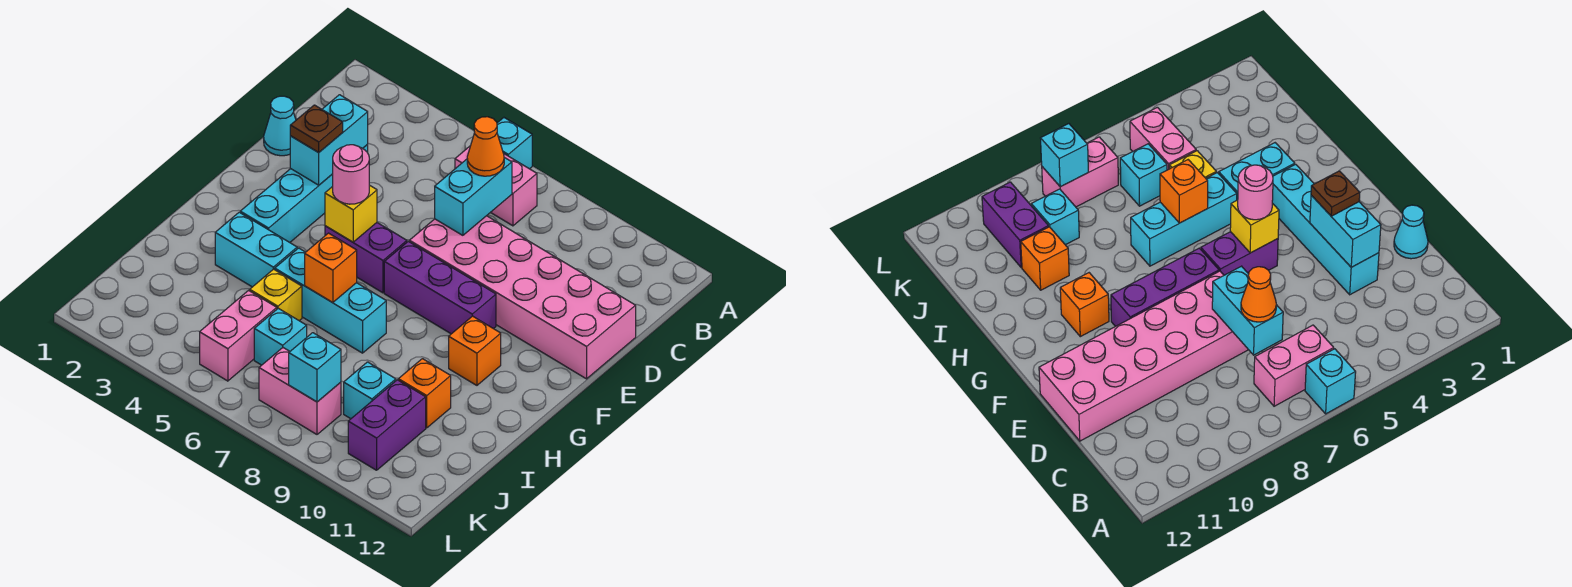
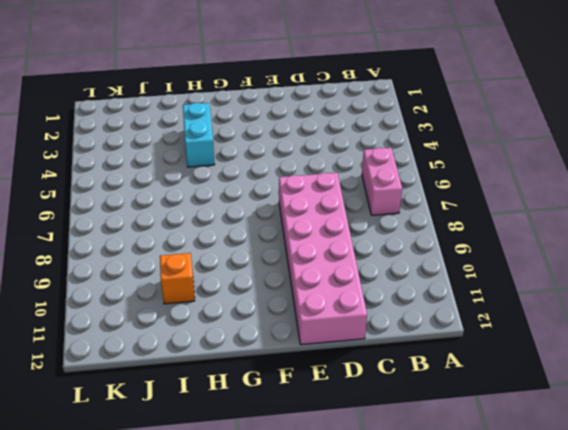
none -> cyan 1x1 brick [497,118,532,169]
none -> cyan 1x1 cone [264,96,296,156]
none -> cyan 1x4 brick [240,145,368,242]

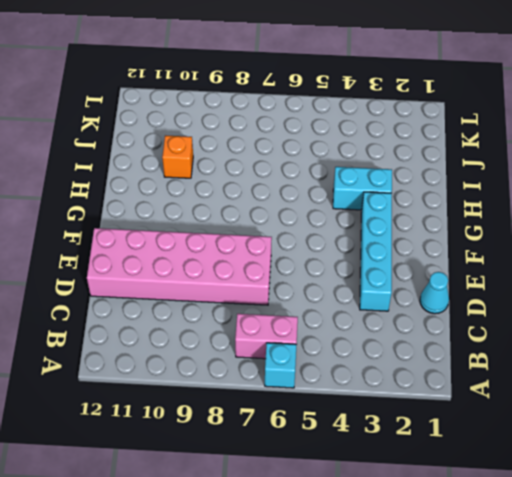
none -> purple 1x2 brick [325,223,407,293]
none -> purple 1x3 brick [384,241,496,334]
none -> orange 1x1 brick [449,316,501,385]

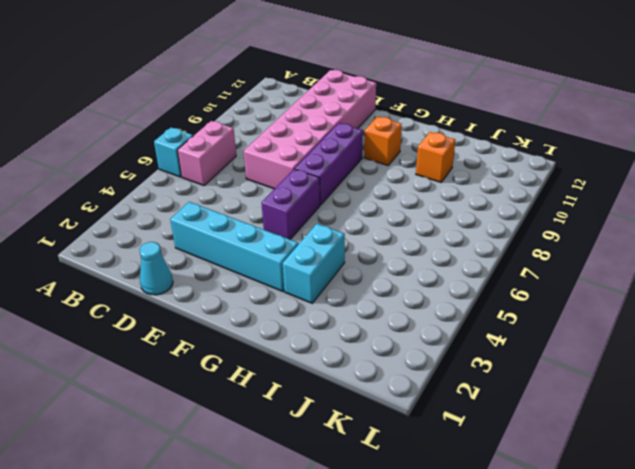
none -> cyan 1x3 brick [275,248,386,353]
none -> yellow 1x1 brick [250,269,302,321]
none -> pink 1x2 brick [200,291,277,381]

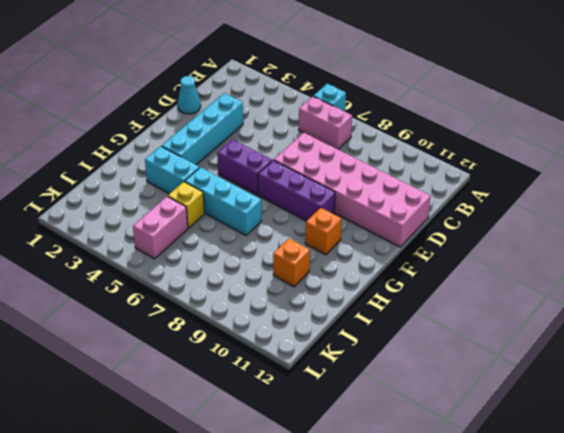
none -> cyan 1x1 brick [254,308,307,365]
none -> cyan 1x1 brick [344,362,396,419]
none -> purple 1x2 brick [348,380,426,470]

